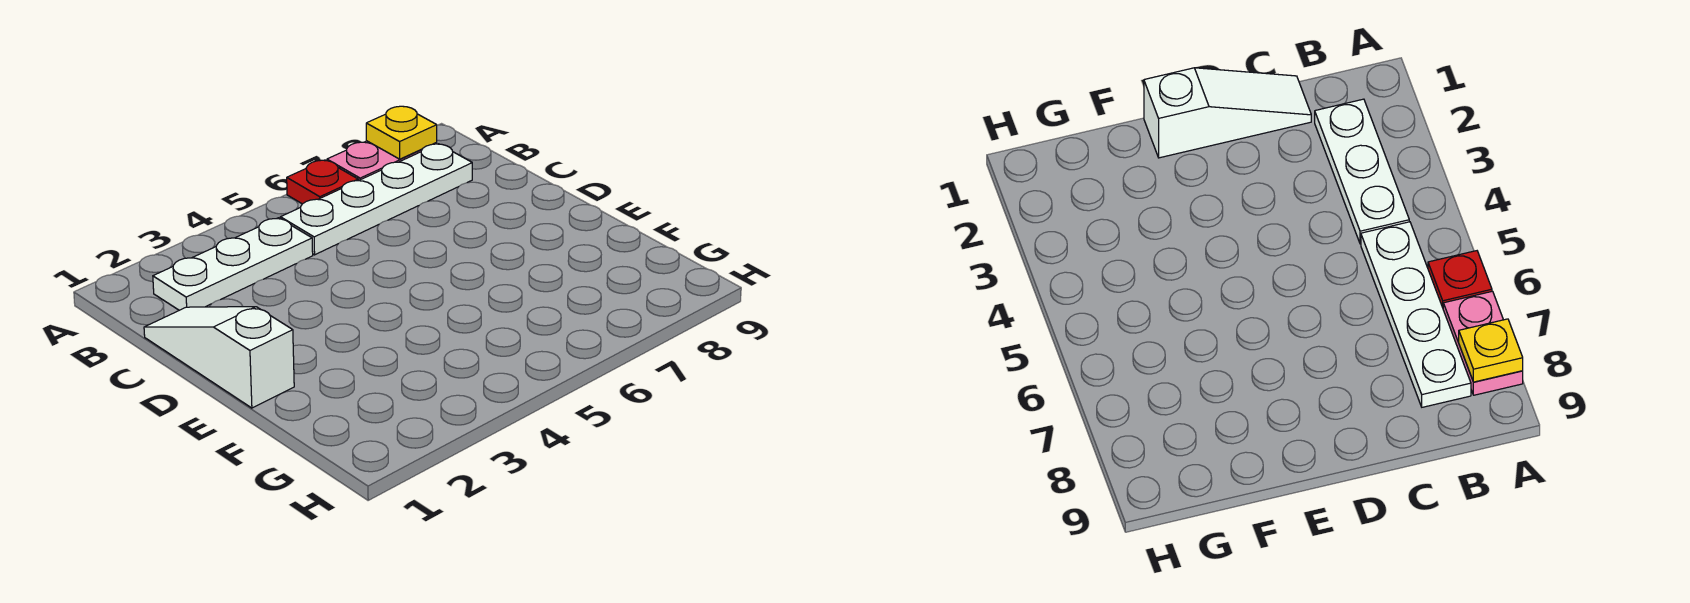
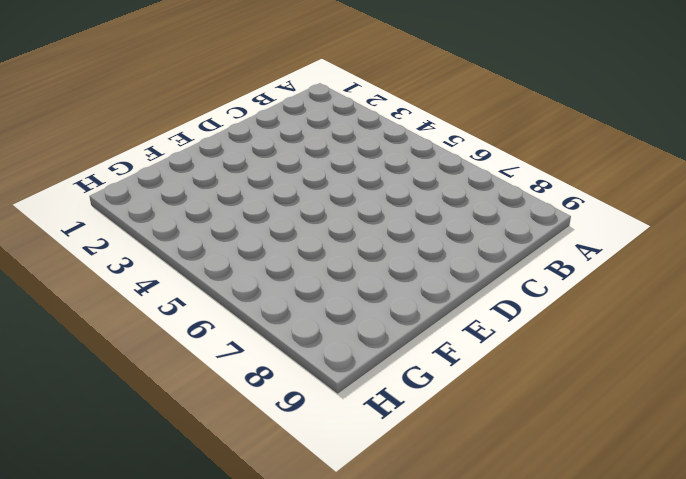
none -> red 1x1 plate [287,160,358,204]
none -> pink 1x2 plate [327,141,437,181]

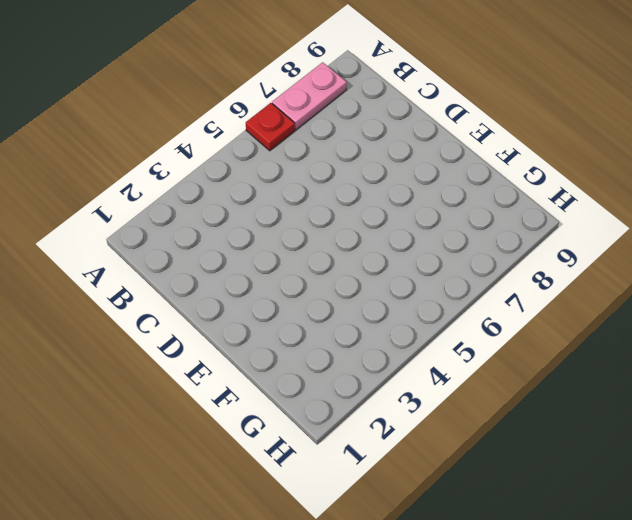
none -> white 1x3 plate [153,218,313,310]
none -> white 1x4 plate [281,144,472,255]

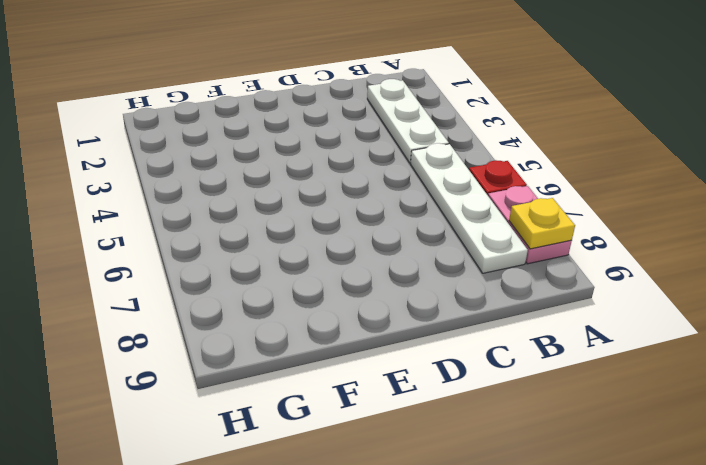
none -> white 1x3 slope [144,307,294,408]

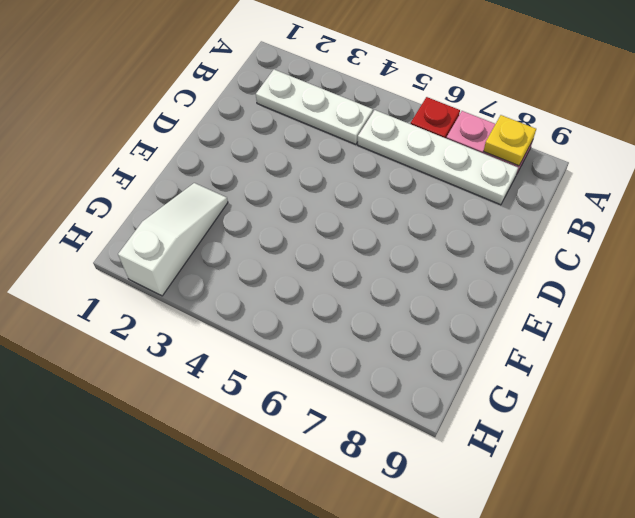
white 1x3 slope [118,183,228,296] -> white 1x3 slope moved to [144,307,294,408]

